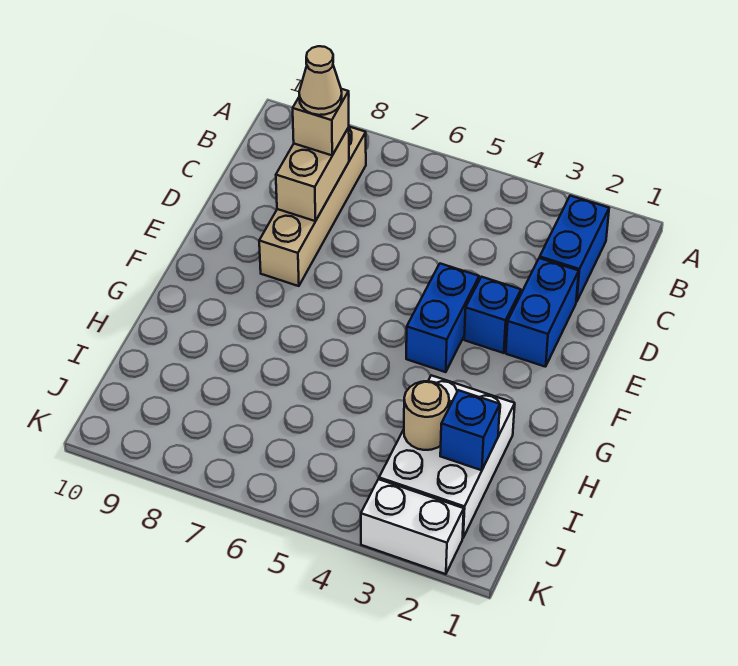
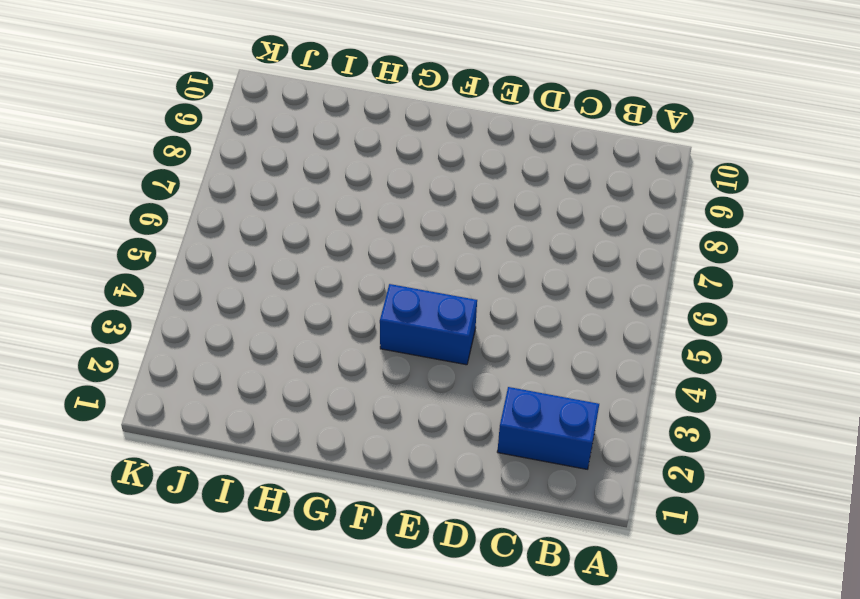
none -> tan 1x4 brick [259,127,366,286]
none -> blue 1x2 brick [506,258,579,367]
none -> blue 1x1 brick [464,277,521,353]

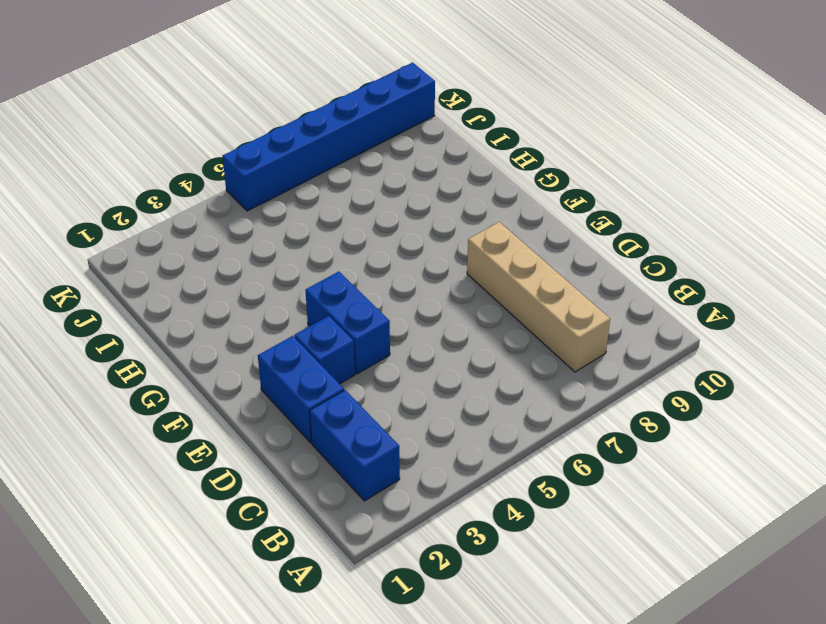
blue 1x6 brick [222,62,435,211] -> none
none -> white 2x3 brick [379,375,515,537]
none -> white 1x2 brick [361,479,464,574]
none -> tan 1x2 brick [276,128,349,221]

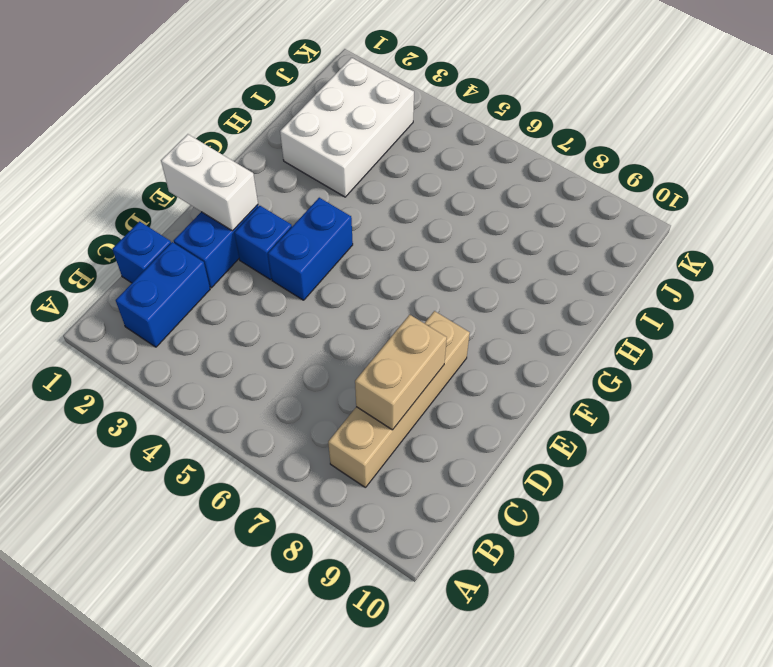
blue 1x1 brick [112,221,171,283] -> blue 1x1 brick moved to [440,390,500,470]
white 1x2 brick [161,134,258,231] -> white 1x2 brick moved to [361,479,464,574]
none -> tan 1x1 round brick [404,381,449,450]
none -> tan 1x1 brick [293,89,349,155]
none -> tan 1x1 cone [299,46,342,115]

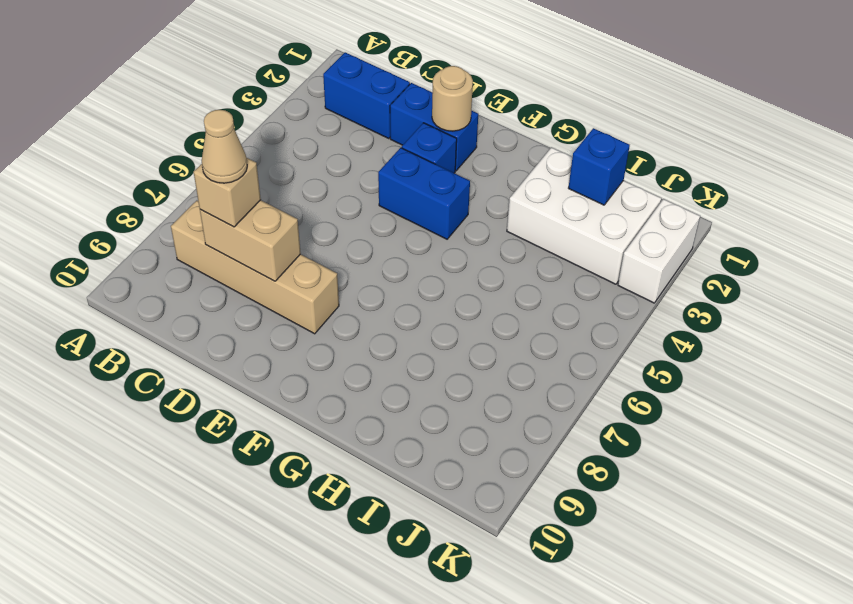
tan 1x1 round brick [432,66,473,131] -> tan 1x1 round brick moved to [404,381,449,450]

